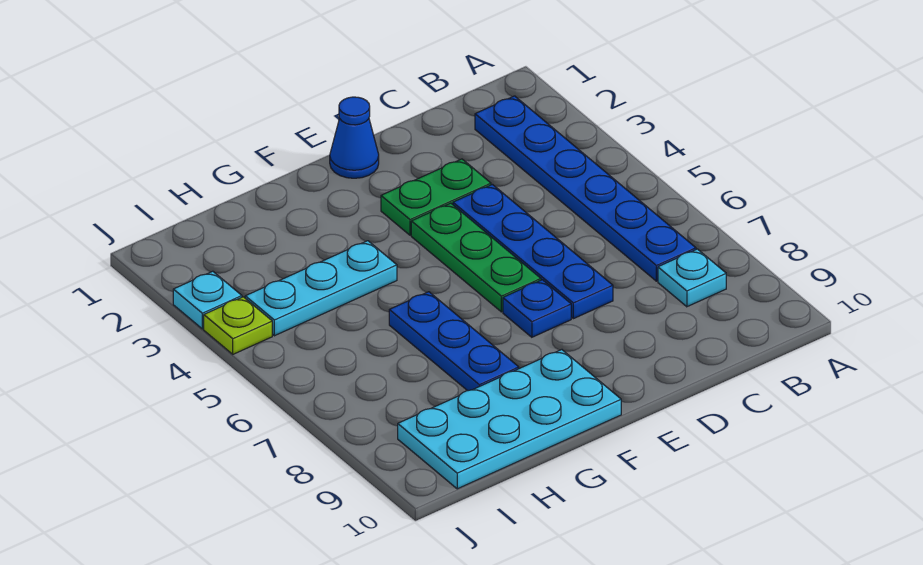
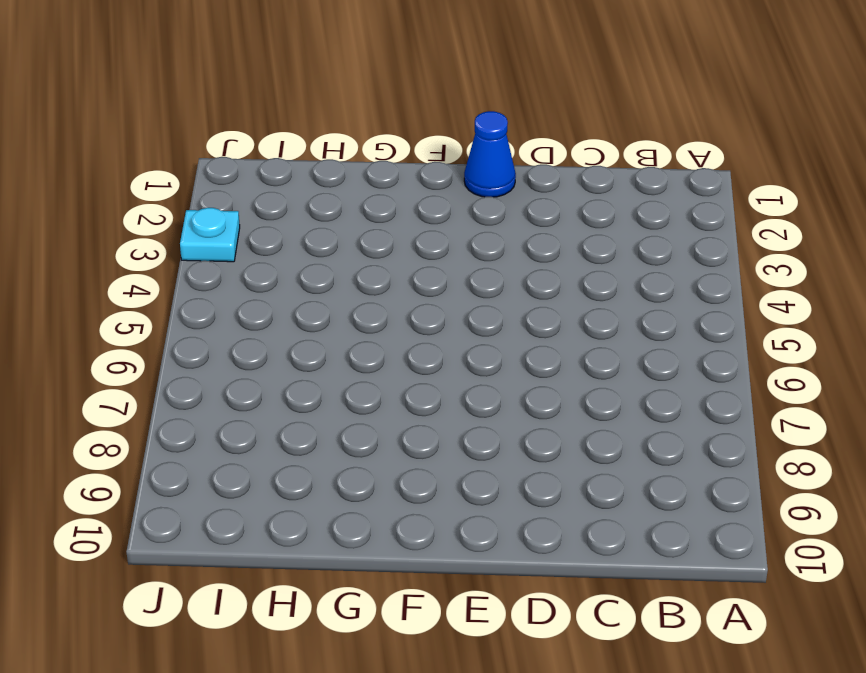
none -> blue 1x6 plate [475,96,696,281]
none -> cyan 1x1 plate [658,249,726,307]
none -> green 1x2 plate [381,159,491,235]

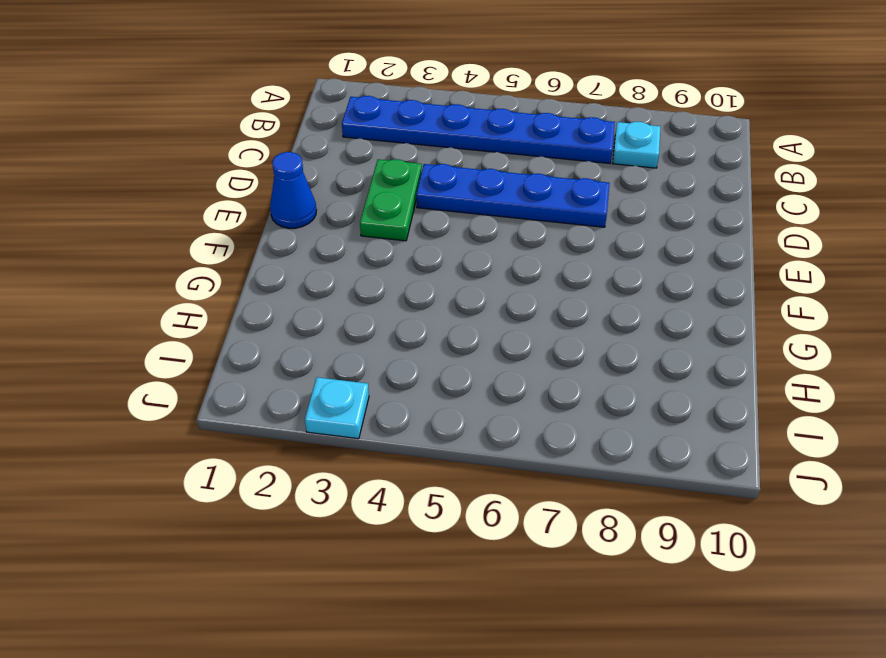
none -> green 1x3 plate [411,203,541,312]
none -> blue 1x1 plate [503,280,571,337]
none -> cyan 2x4 plate [398,350,621,489]

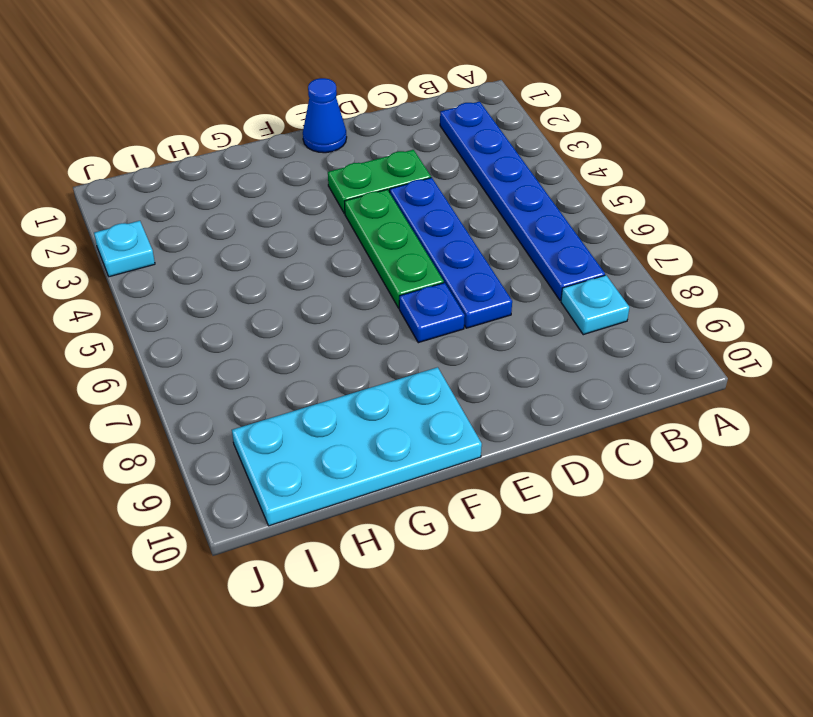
none -> cyan 1x3 plate [245,241,397,336]
none -> blue 1x3 plate [389,292,519,391]
none -> lime 1x1 plate [204,297,272,354]

